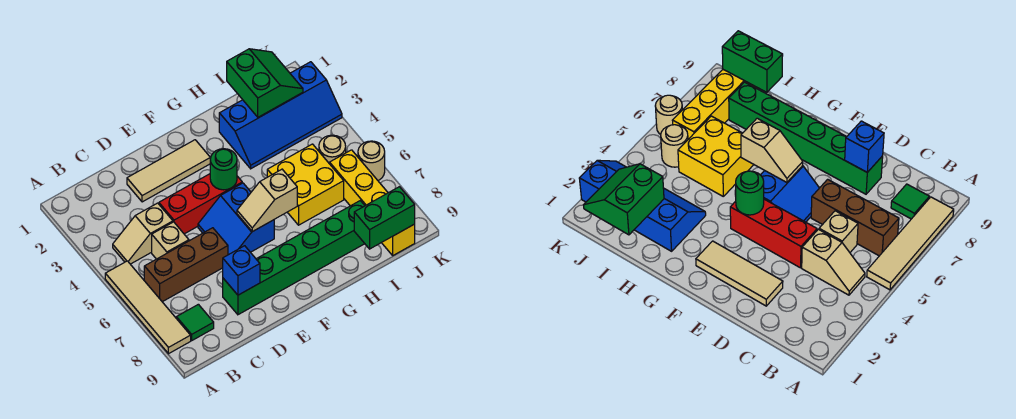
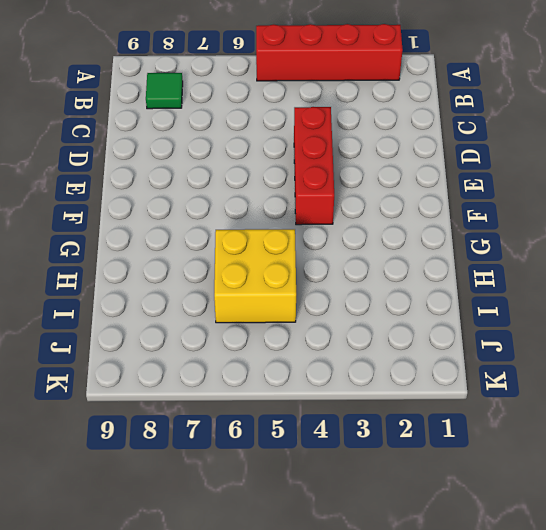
red 1x4 brick [256,24,403,81] -> tan 1x4 tile [105,261,191,354]
none -> tan 1x2 slope [113,203,173,264]
none -> brown 1x3 brick [144,228,228,302]
none -> tan 1x1 brick [152,222,189,259]

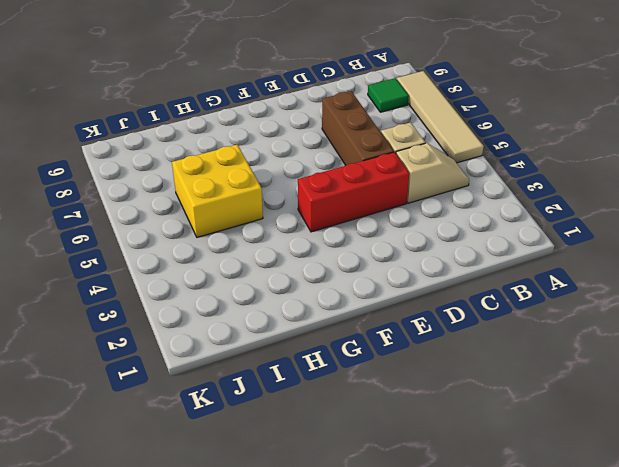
brown 1x3 brick [322,91,394,165] -> brown 1x3 brick turned to [144,228,228,302]
none -> tan 1x3 tile [127,140,210,202]
none -> green 1x6 brick [223,201,365,315]
none -> blue 2x2 slope [198,183,274,255]

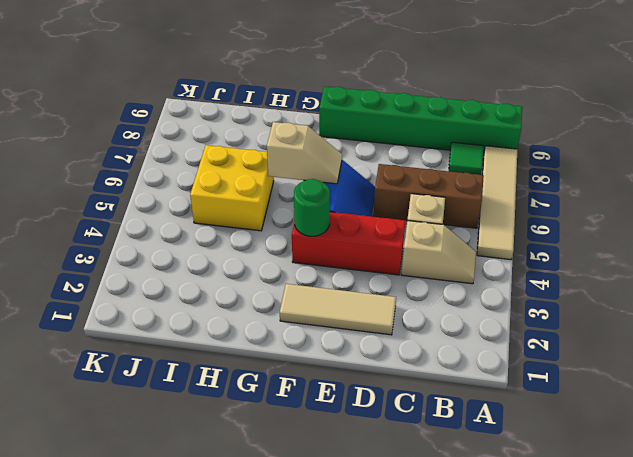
green 1x6 brick [319,86,522,154] -> green 1x6 brick moved to [223,201,365,315]
none -> blue 2x4 slope [219,62,342,169]
none -> tan 1x1 round brick [319,135,346,164]
none -> yellow 1x4 brick [330,150,415,255]

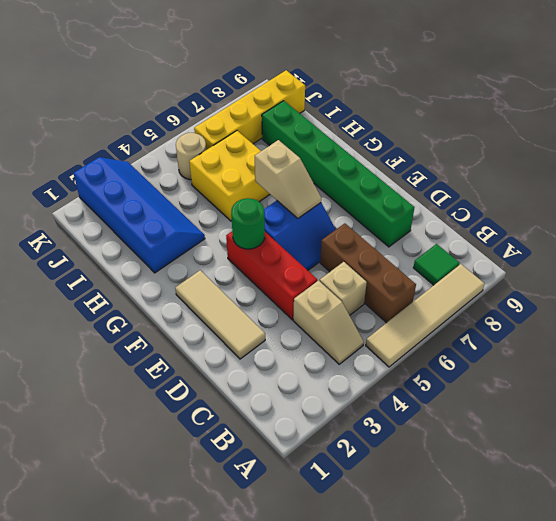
none -> tan 1x1 round brick [358,141,385,180]
none -> blue 1x1 brick [223,246,260,295]
none -> green 2x2 slope [227,49,303,117]

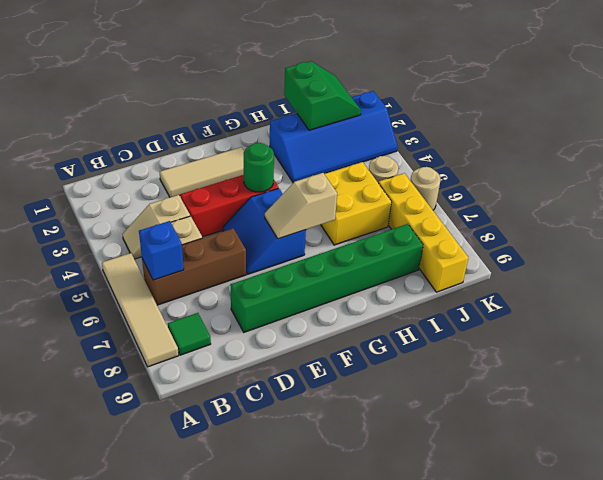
blue 1x1 brick [139,221,184,280] -> blue 1x1 brick moved to [223,246,260,295]
none -> green 1x2 brick [354,187,415,249]

